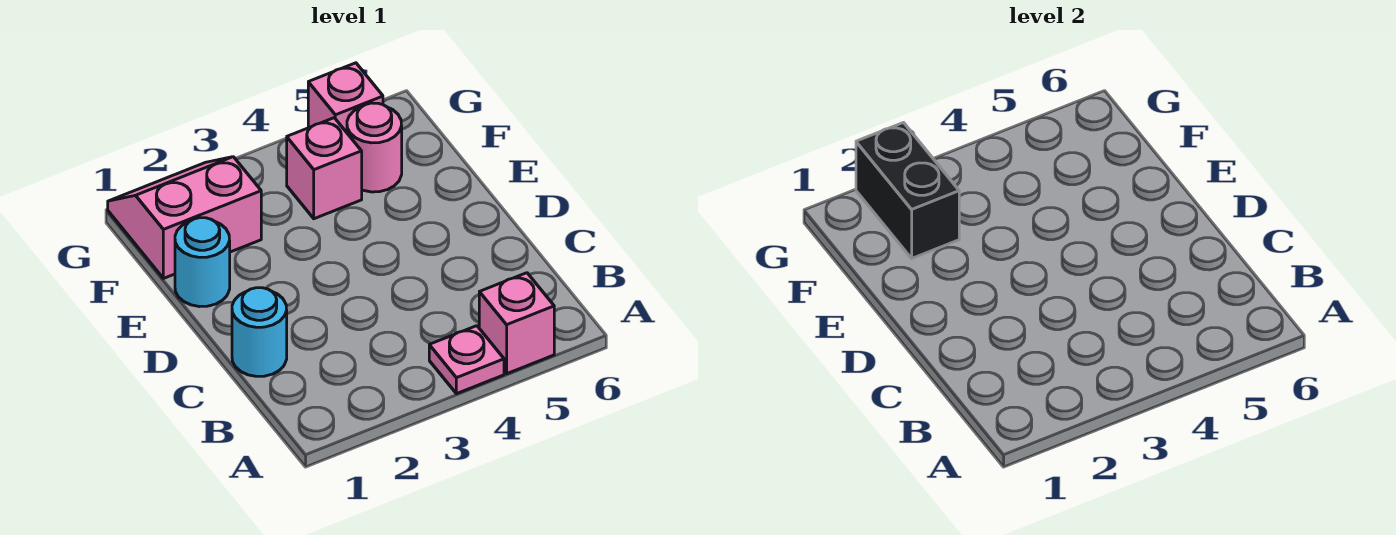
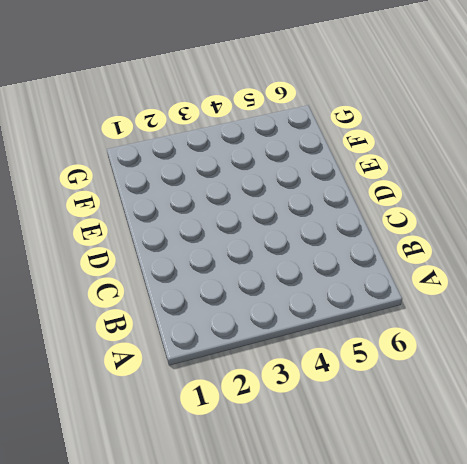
none -> pink 1x1 plate [429,326,504,394]
none -> pink 1x1 brick [479,273,554,374]

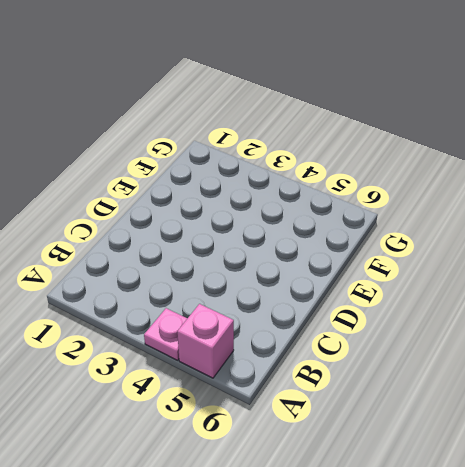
none -> cyan 1x1 round brick [232,288,287,376]
none -> cyan 1x1 round brick [175,218,230,307]

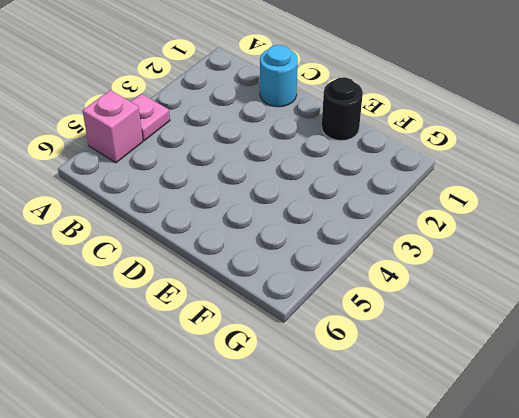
black 1x1 round brick [322,77,363,141] -> cyan 1x1 round brick [175,218,230,307]
none -> pink 2x2 slope [108,157,261,278]
none -> pink 1x1 brick [287,118,362,219]

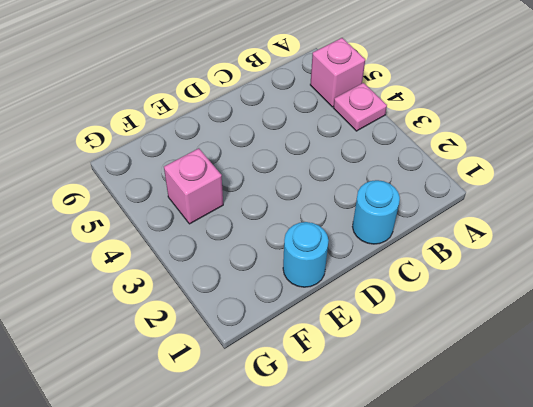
none -> pink 2x2 slope [108,157,261,278]
none -> pink 1x1 round brick [347,103,402,192]

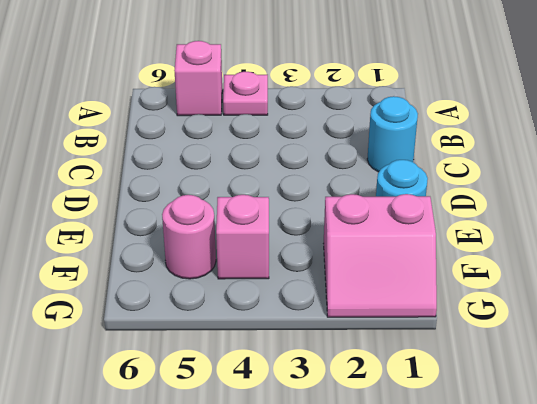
none -> pink 1x1 brick [308,63,383,132]
none -> black 1x2 brick [856,123,959,258]

